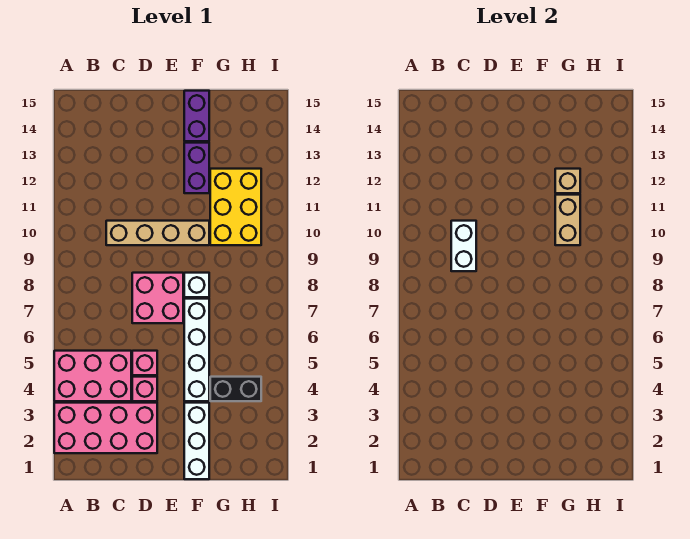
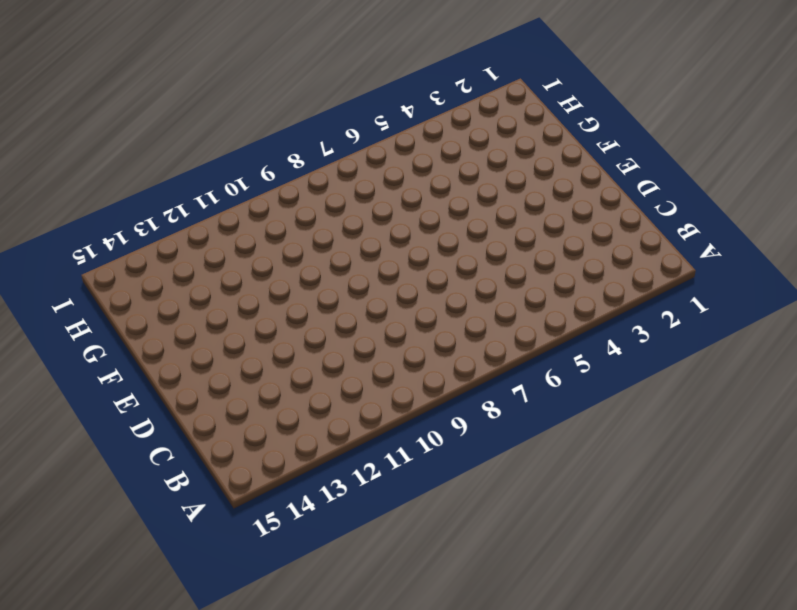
none -> pink 2x4 brick [54,403,157,453]
none -> pink 2x3 brick [54,351,131,401]
none -> tan 1x4 brick [106,221,209,245]

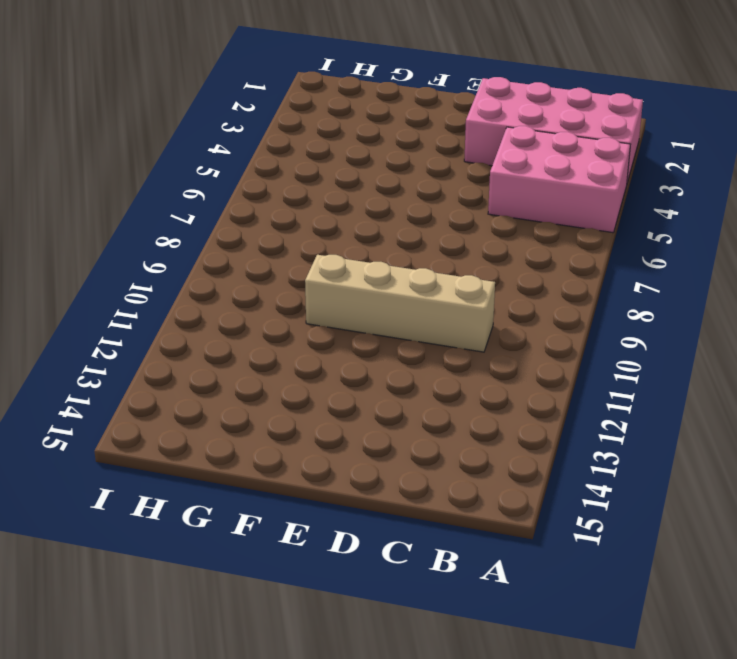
none -> pink 1x1 brick [132,377,157,401]
none -> pink 1x1 brick [132,351,157,375]
none -> pink 2x2 brick [132,273,183,323]

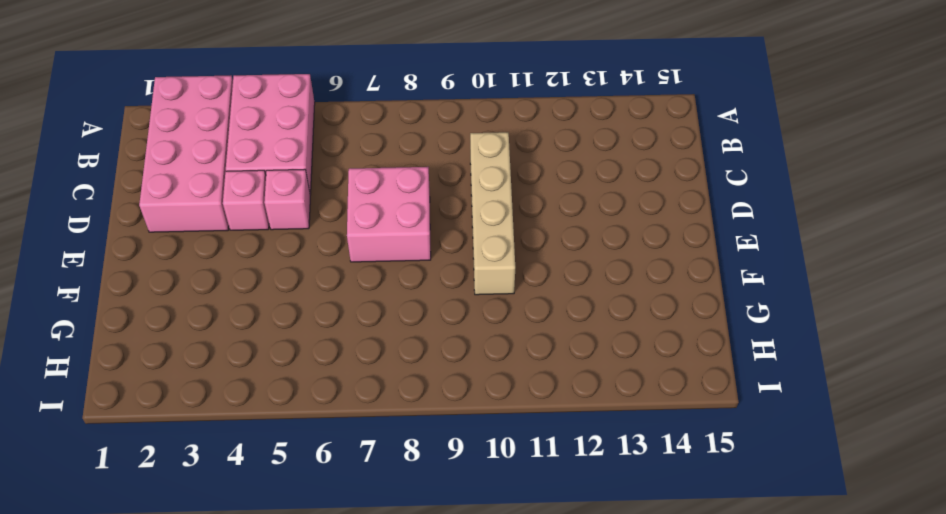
none -> white 1x3 brick [184,403,209,479]
none -> white 1x4 brick [184,299,209,401]
none -> white 1x1 brick [184,273,209,297]

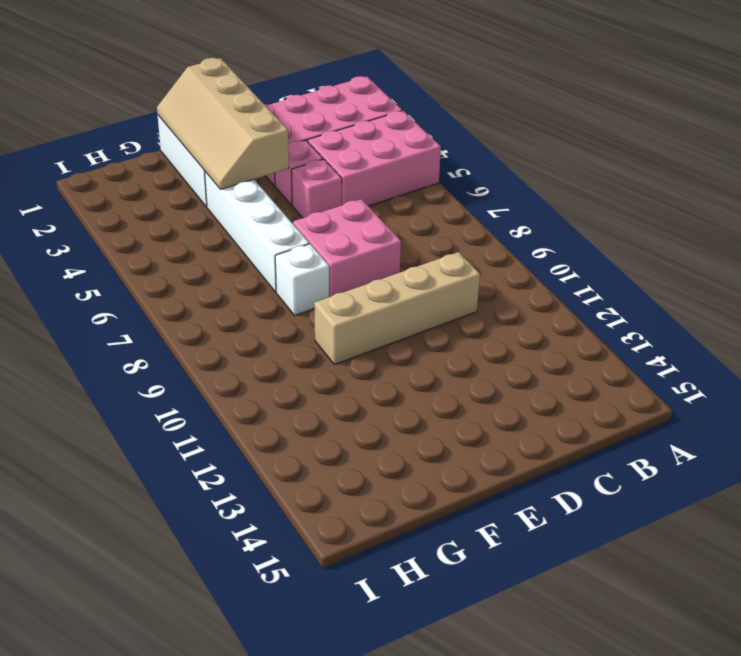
tan 2x4 slope [157,58,289,189] -> none
none -> purple 1x2 brick [184,143,209,193]
none -> purple 1x2 brick [184,91,209,141]
none -> black 1x2 brick [210,377,261,401]

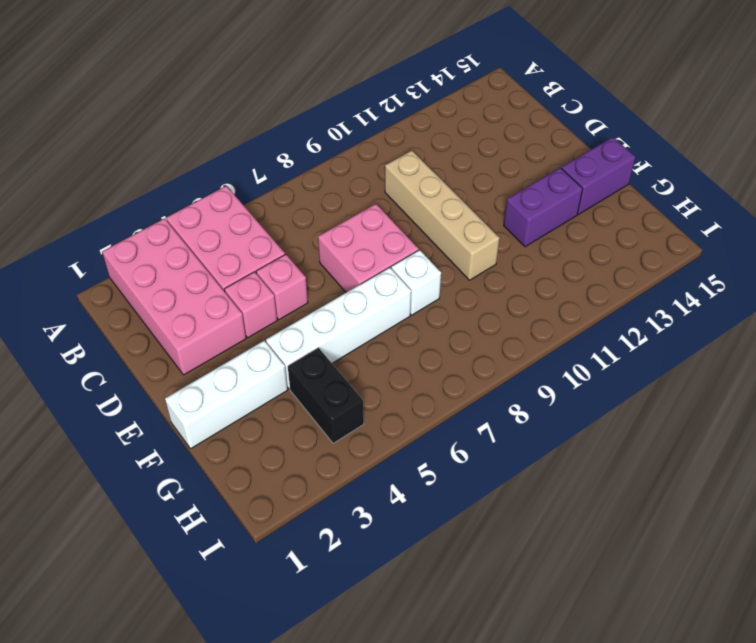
none -> yellow 2x3 brick [210,169,261,245]
none -> white 1x2 brick [451,221,476,271]
none -> tan 1x2 brick [555,195,580,245]

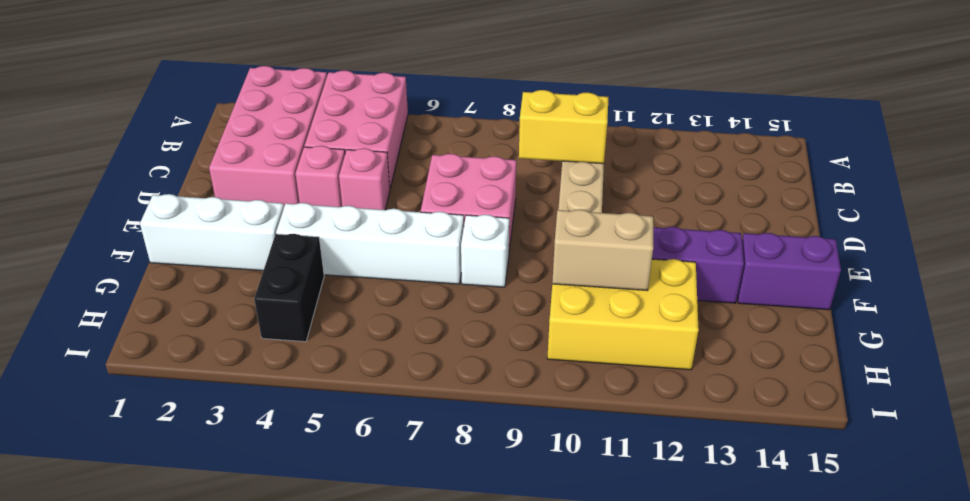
yellow 1x2 brick [519,90,609,164] -> white 1x2 brick [451,221,476,271]
none -> tan 1x1 brick [555,169,580,193]

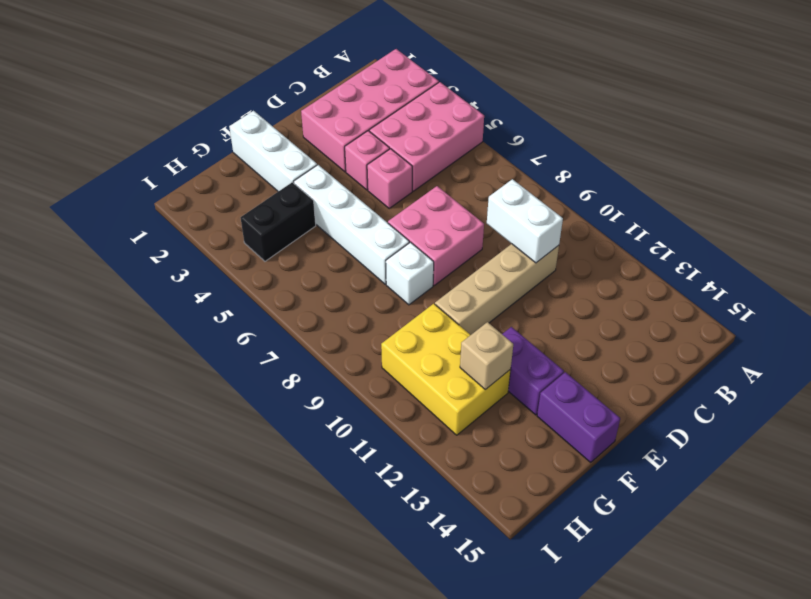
none -> tan 1x2 brick [555,195,580,245]

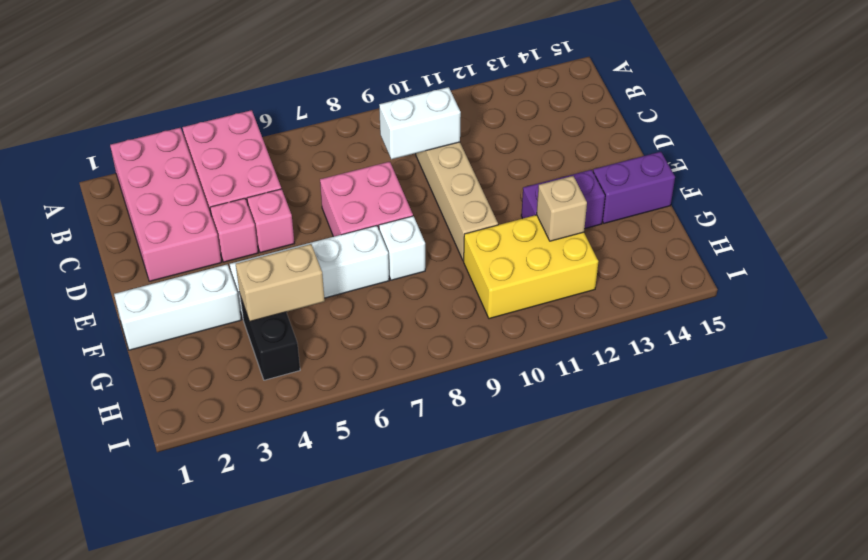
tan 1x2 brick [236,244,325,322] -> tan 1x2 brick moved to [555,195,580,245]

